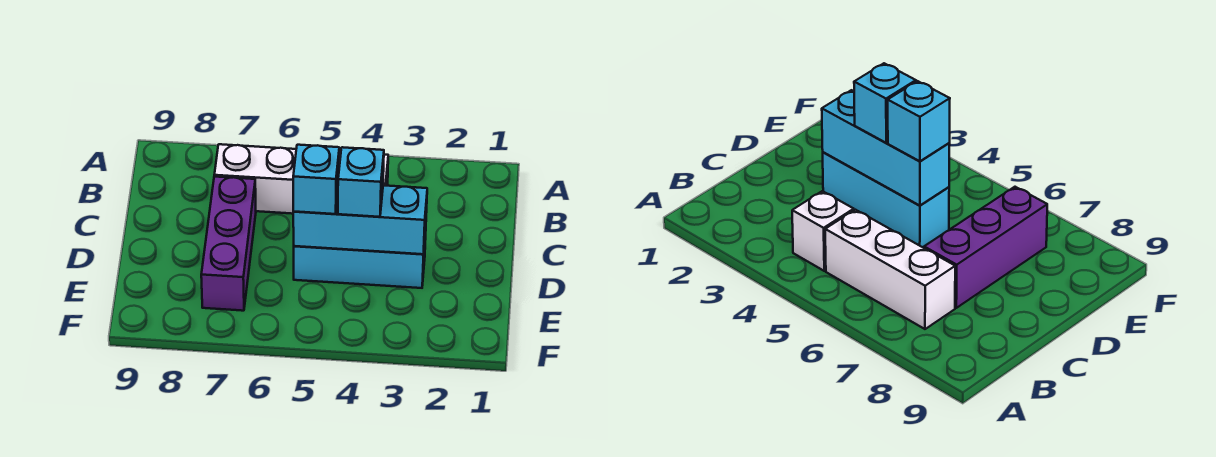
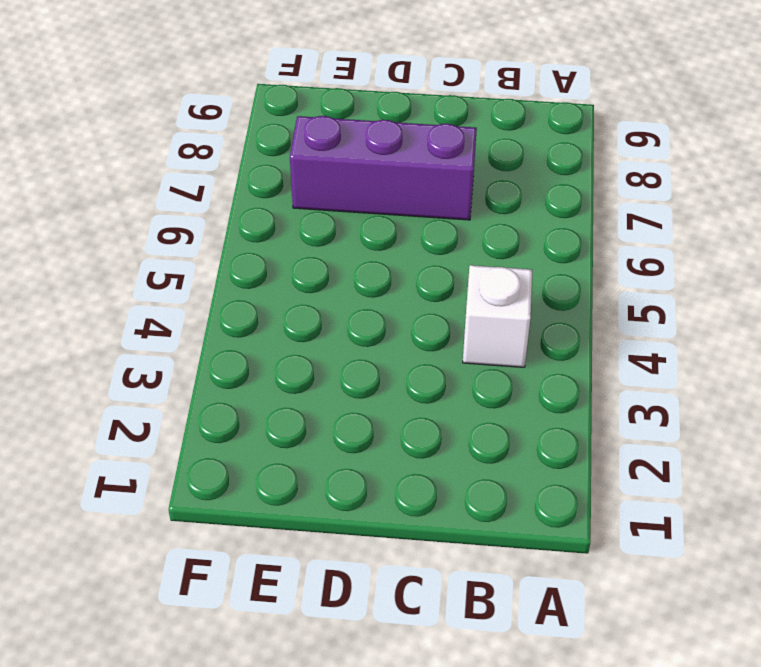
none -> white 1x3 brick [214,144,341,214]
none -> cyan 1x3 brick [294,230,426,288]

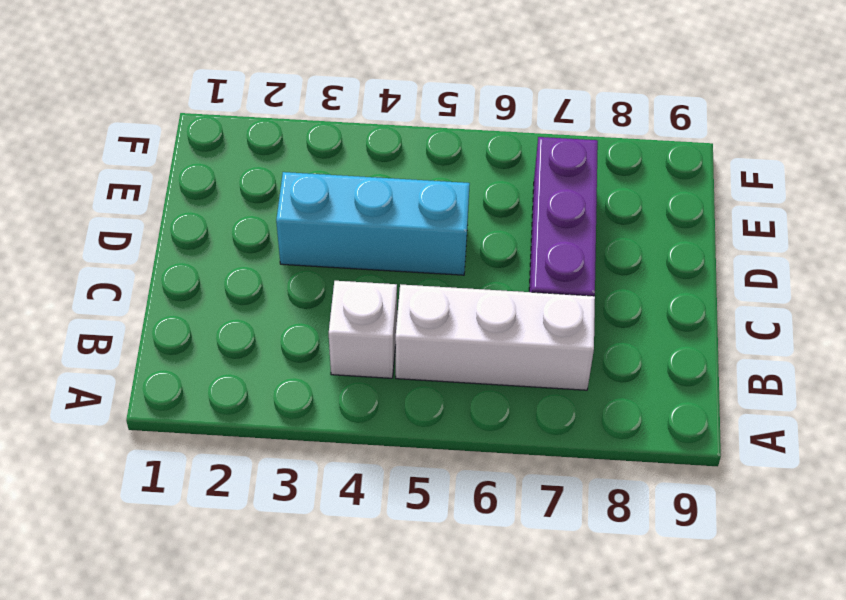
none -> cyan 1x3 brick [293,185,427,254]
none -> cyan 1x1 brick [338,147,384,217]

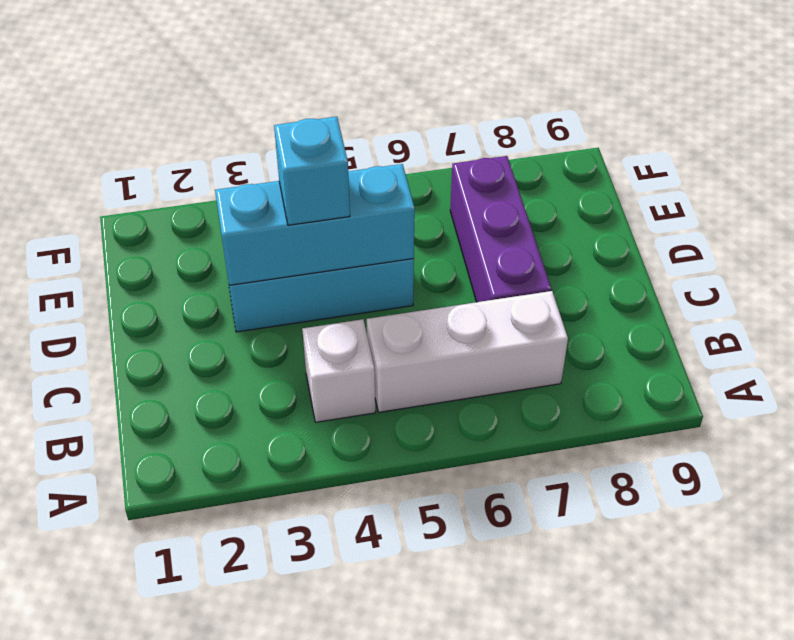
none -> cyan 1x1 brick [293,145,339,214]

